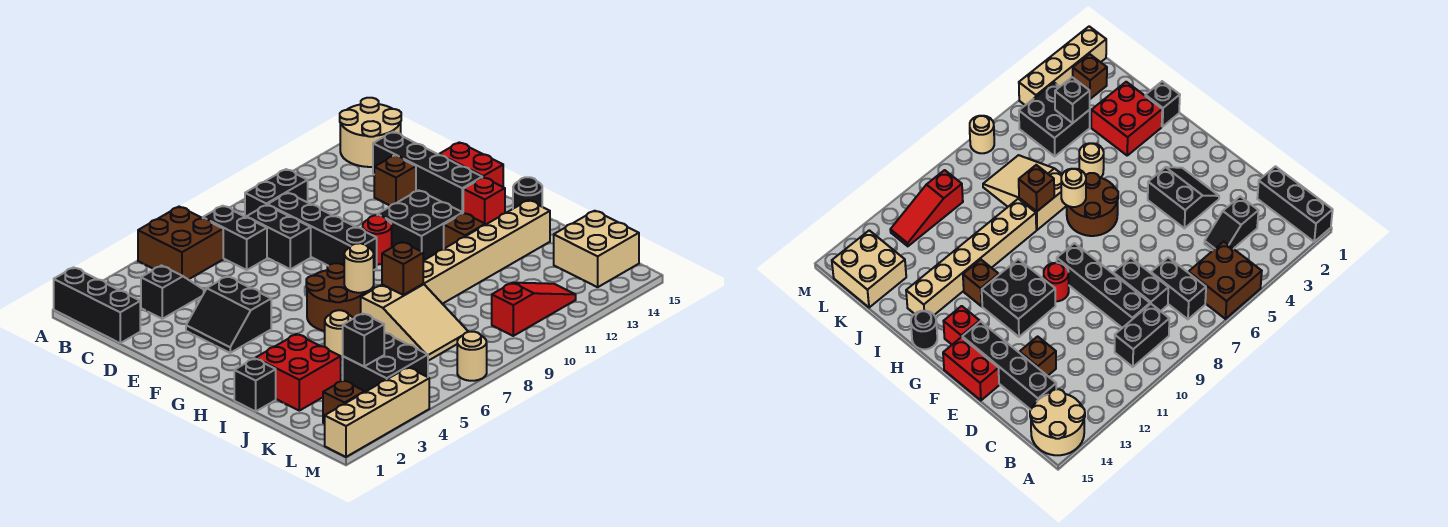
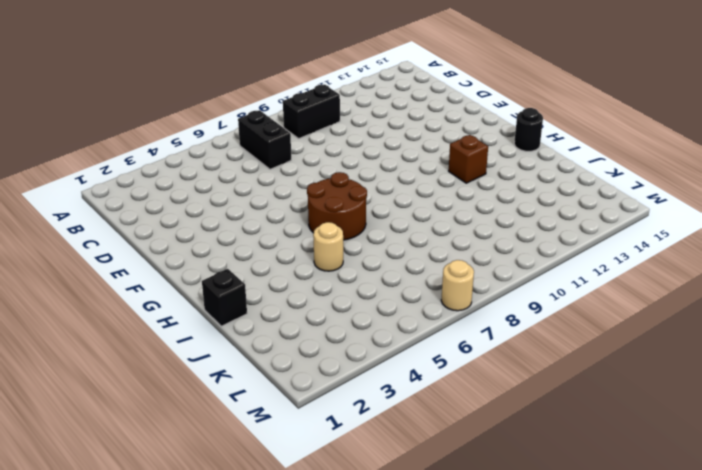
none -> black 1x3 brick [54,267,140,343]
none -> brown 2x2 brick [138,207,223,280]
none -> tan 2x2 round brick [340,98,401,167]
none -> black 1x2 slope [141,266,204,319]

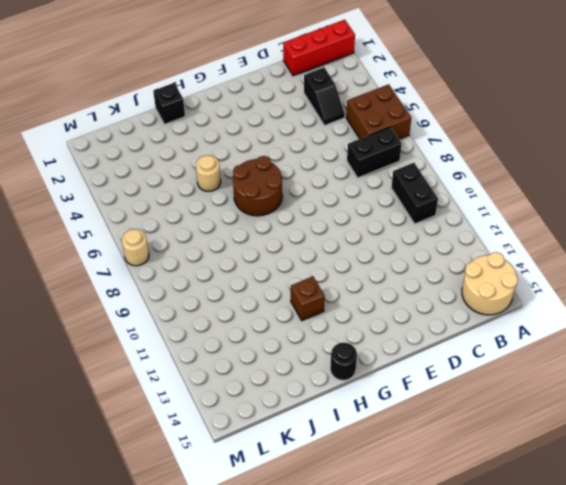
red 1x3 brick [283,20,355,76] -> black 1x3 brick [54,267,140,343]
none -> black 1x2 brick [246,205,311,269]
none -> black 1x4 brick [267,193,377,270]
none -> black 1x4 brick [373,132,482,213]
none -> brown 1x1 brick [374,155,416,206]

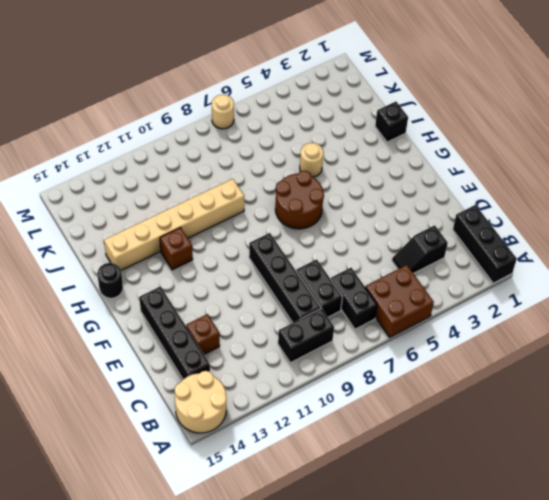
none -> black 2x2 slope [186,276,271,353]
none -> red 1x2 brick [439,142,503,187]
none -> red 1x1 round brick [363,215,392,265]
none -> black 2x2 brick [377,190,463,261]

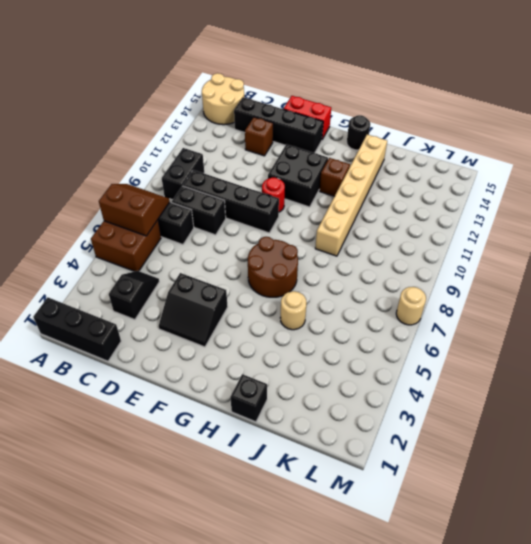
brown 2x2 slope [99,184,170,236] -> none
none -> red 1x1 brick [463,177,505,225]
none -> red 2x2 brick [255,334,341,411]
none -> tan 2x3 slope [361,284,468,361]
none -> black 2x2 brick [343,333,428,392]

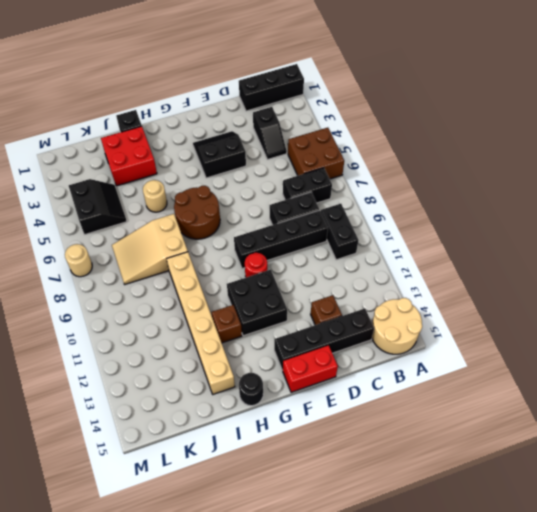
black 2x2 slope [69,179,127,235] -> black 2x2 brick [343,333,428,392]
none -> red 1x1 brick [463,177,505,225]
none -> tan 2x2 brick [554,211,639,287]
none -> brown 1x1 brick [323,380,365,424]
none -> red 1x3 slope [492,283,576,336]

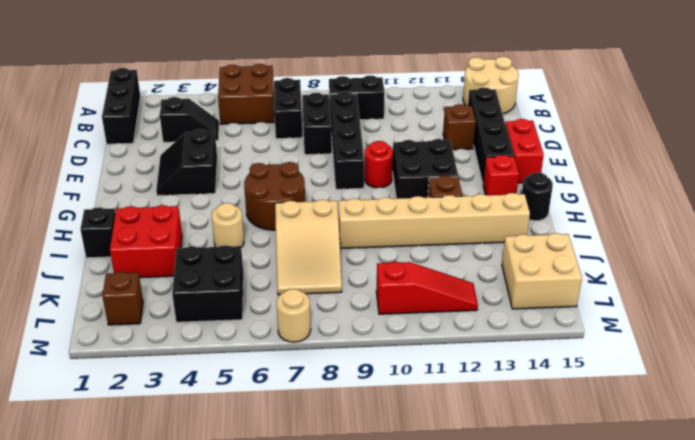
none -> tan 1x4 brick [325,368,429,457]
none -> tan 1x1 round brick [344,243,374,293]
none -> brown 1x1 brick [382,242,423,295]
none -> black 1x1 brick [343,313,384,366]

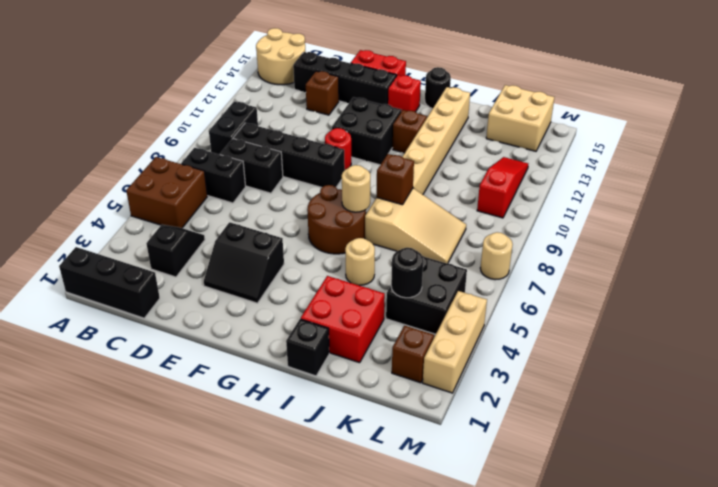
black 1x1 round brick [391,248,423,298] -> black 1x1 brick [343,313,384,366]
tan 1x3 brick [423,291,487,393] -> tan 1x4 brick [325,368,429,457]

